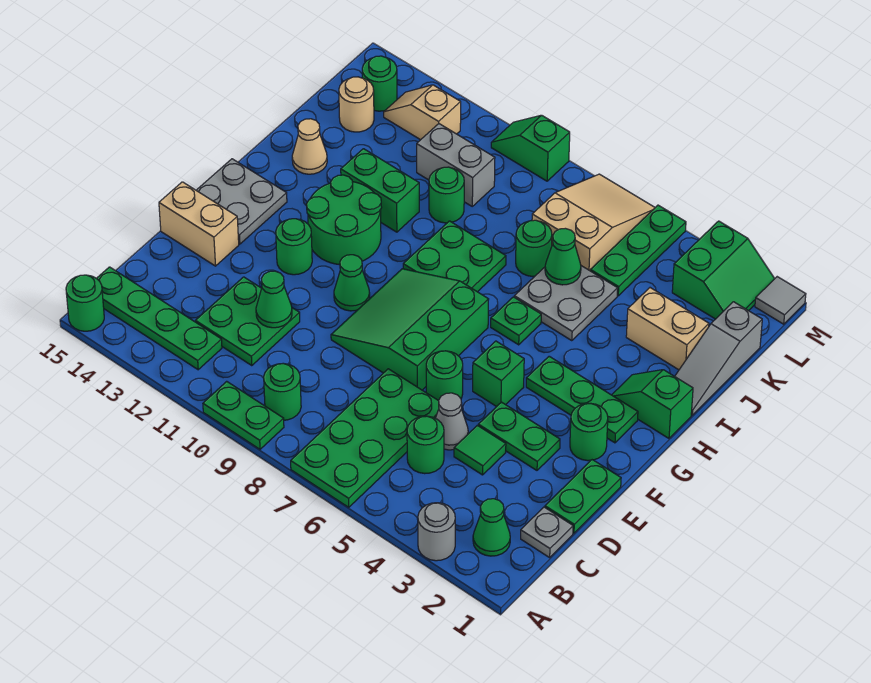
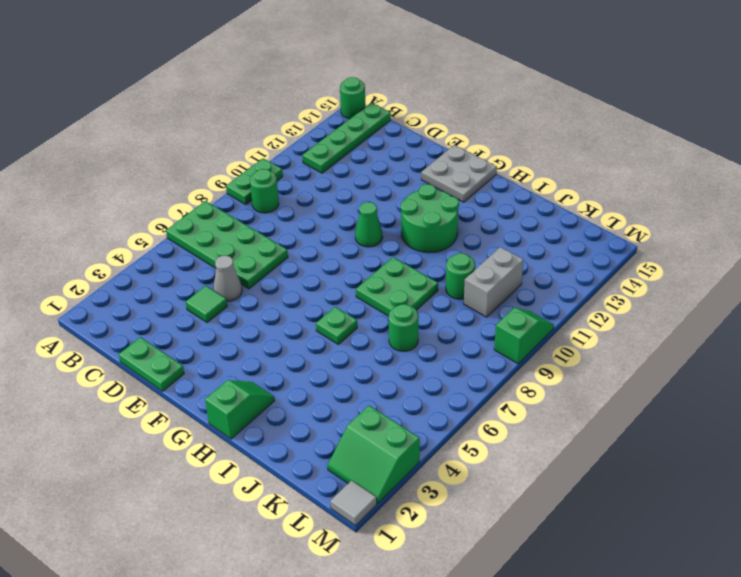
none -> grey 1x1 round brick [418,503,455,561]
none -> green 1x1 cone [473,499,510,556]
none -> grey 1x1 plate [521,507,573,558]
none -> green 1x1 round brick [407,416,444,474]

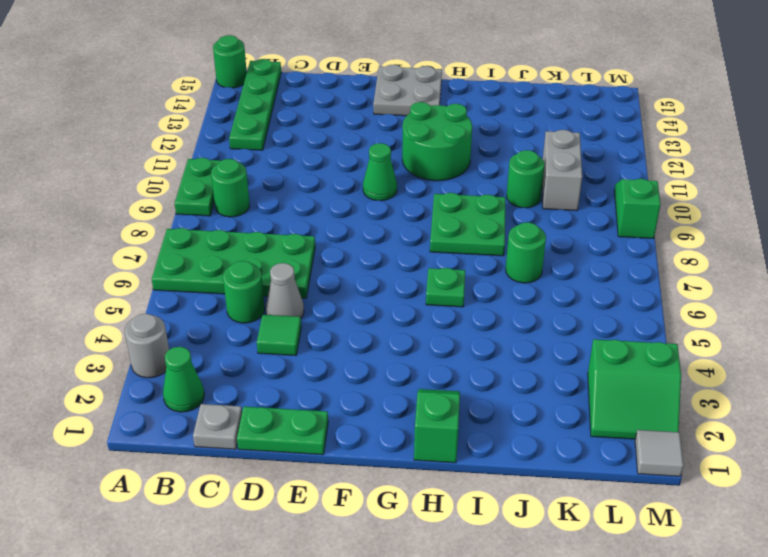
none -> green 2x2 plate [195,277,300,366]
none -> green 1x2 plate [478,402,560,470]
none -> green 1x1 round brick [426,351,463,401]
none -> green 3x3 slope [331,269,489,390]

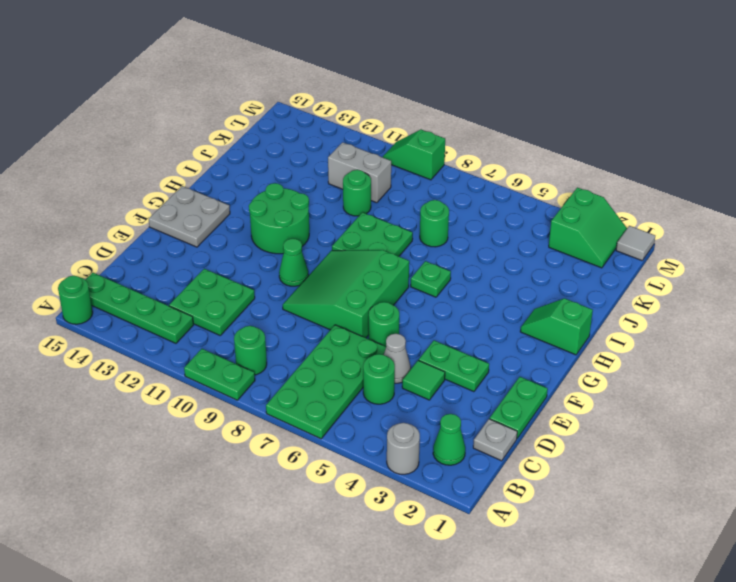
none -> tan 1x2 brick [159,182,239,266]
none -> green 1x1 round brick [570,403,608,461]
none -> green 1x1 brick [473,341,524,407]
none -> green 1x1 round brick [276,219,312,275]

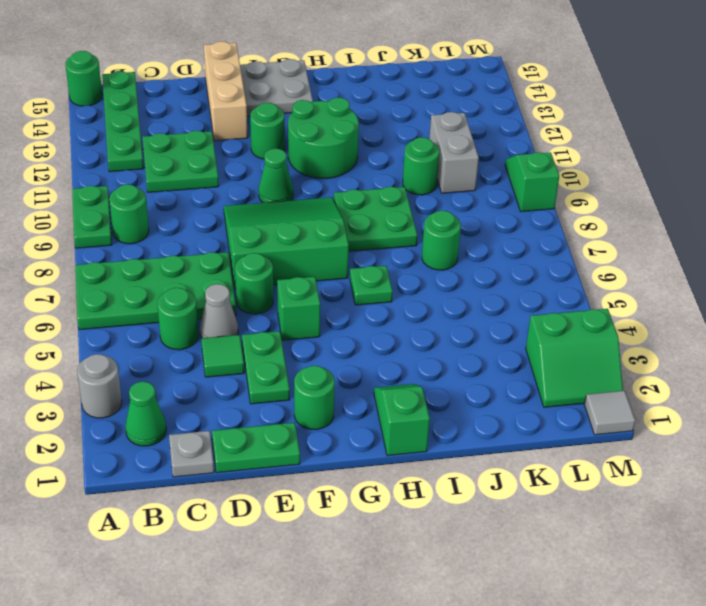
tan 1x3 brick [204,41,248,141] -> tan 1x2 brick [159,182,239,266]
none -> green 1x3 plate [526,356,638,443]
none -> grey 1x3 slope [675,302,762,415]
none -> grey 2x2 plate [514,266,618,341]
none -> green 1x2 brick [341,149,419,232]

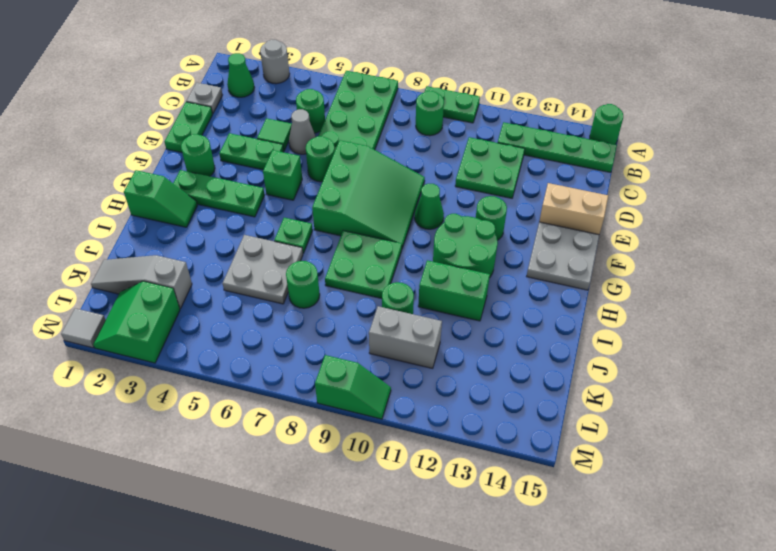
grey 1x3 slope [91,255,192,308] -> grey 1x3 slope turned to [675,302,762,415]
none -> tan 1x1 cone [292,119,327,174]
none -> tan 1x2 brick [626,288,709,370]
none -> green 1x3 plate [590,205,686,296]
none -> tan 2x3 slope [532,174,655,271]

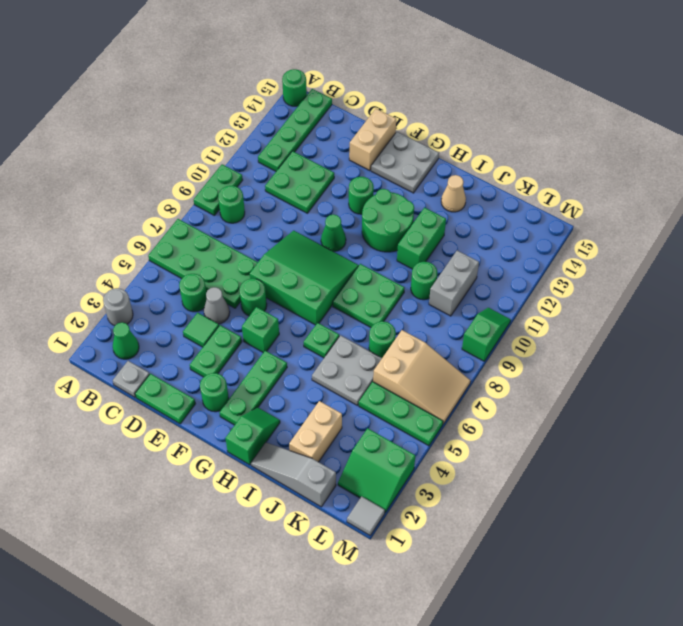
none -> tan 1x1 round brick [339,77,374,132]
none -> tan 1x2 slope [384,85,461,140]
none -> green 1x1 round brick [362,56,397,111]
none -> green 1x1 cone [256,271,292,328]

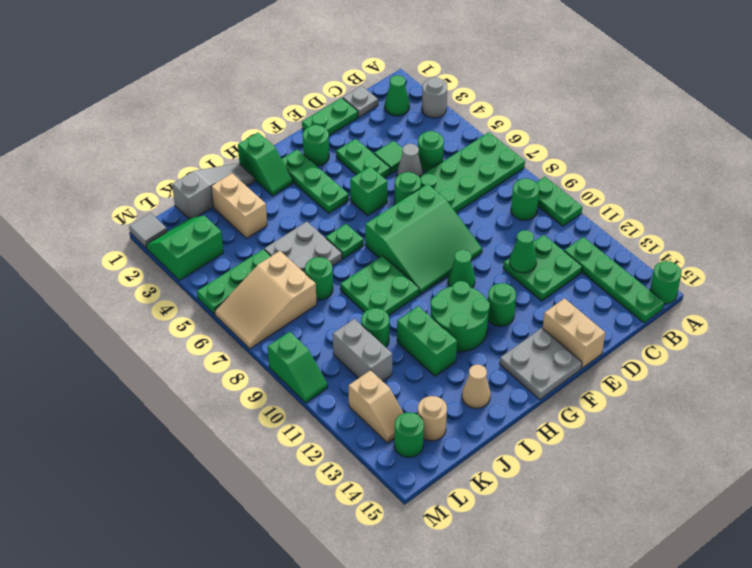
none -> green 1x1 cone [545,228,581,285]

